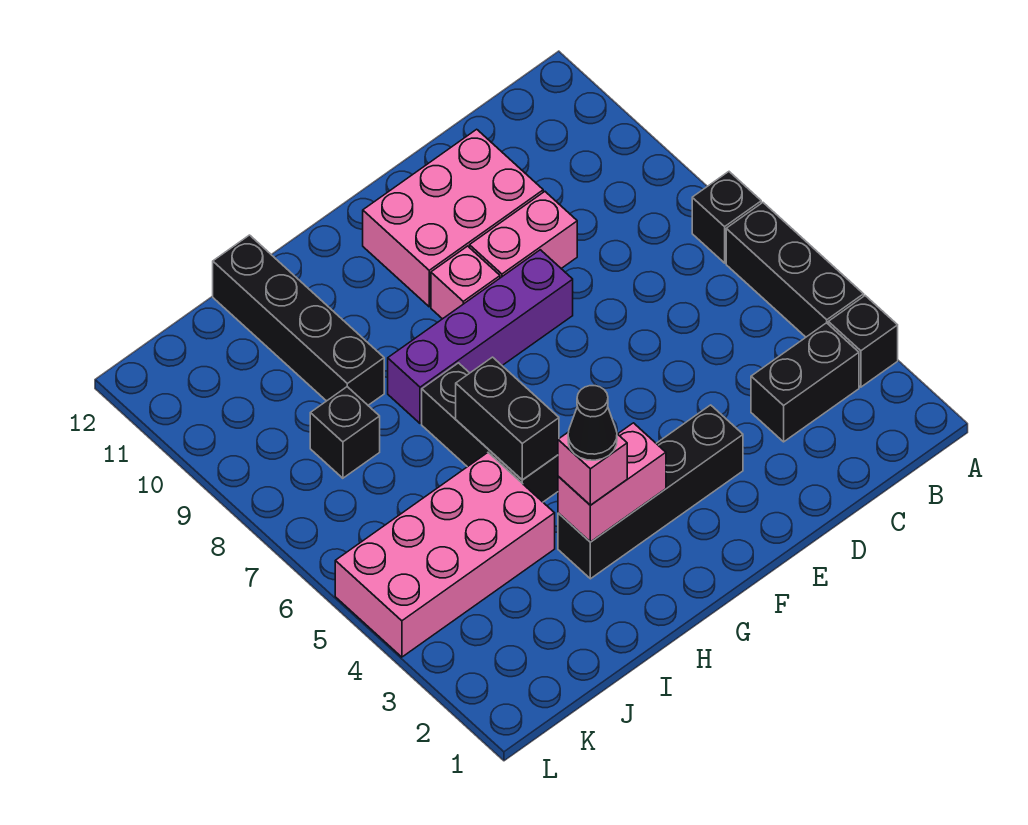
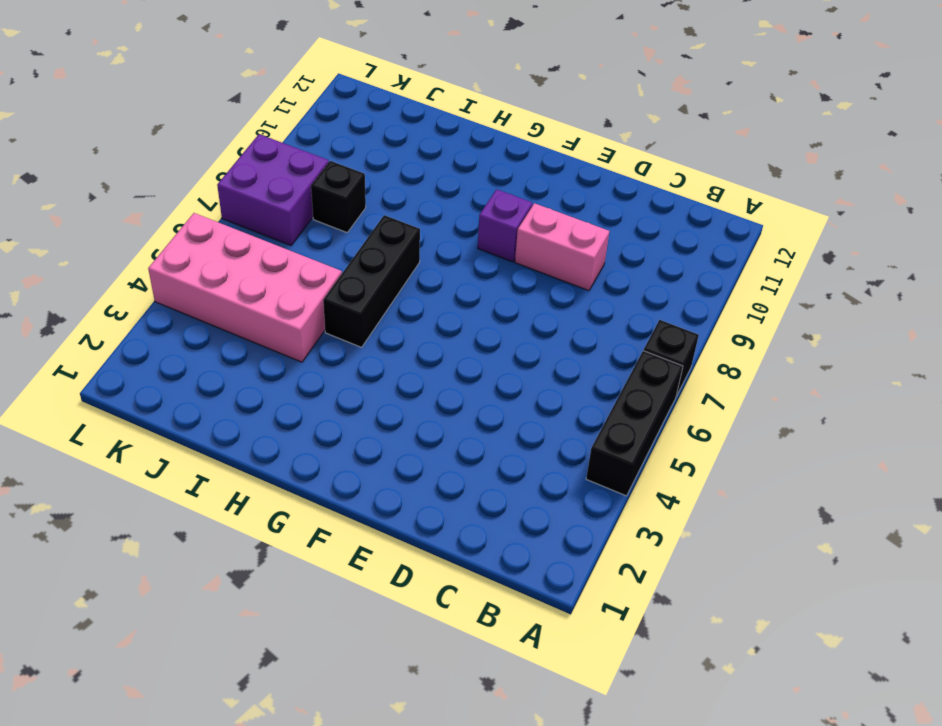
purple 1x1 brick [478,189,532,262] -> pink 1x1 brick [431,246,500,319]
purple 2x2 brick [217,134,329,246] -> none
none -> black 1x1 brick [828,296,898,387]
none -> black 1x2 brick [751,323,859,442]
none -> pink 2x3 brick [363,129,543,307]

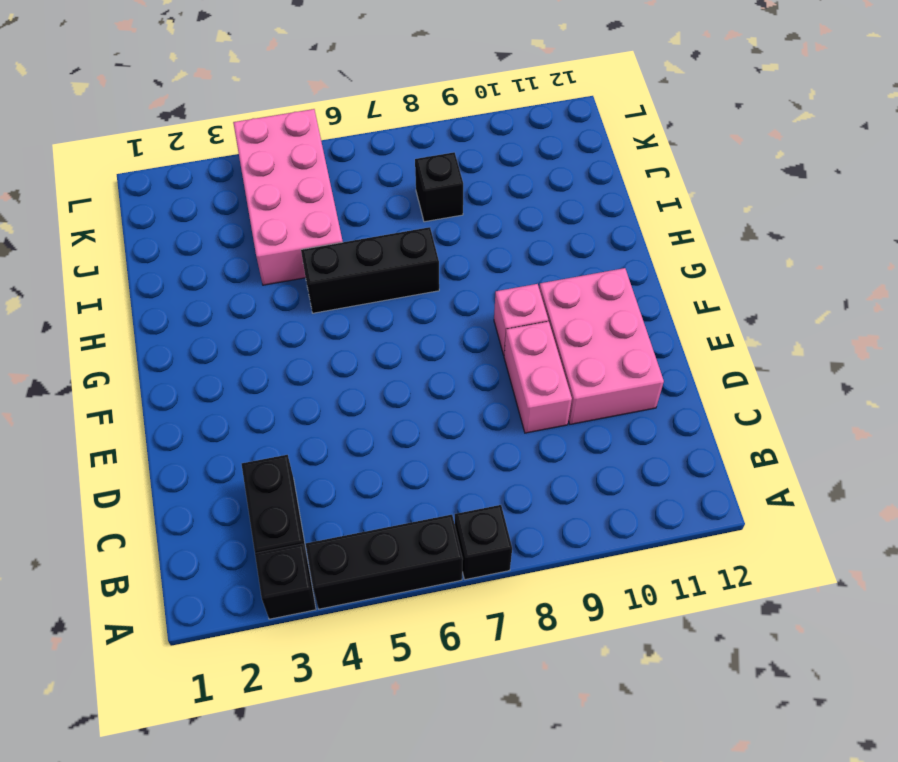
none -> black 1x4 brick [558,405,743,579]
none -> purple 1x4 brick [388,250,573,424]
none -> black 1x4 brick [213,235,384,405]

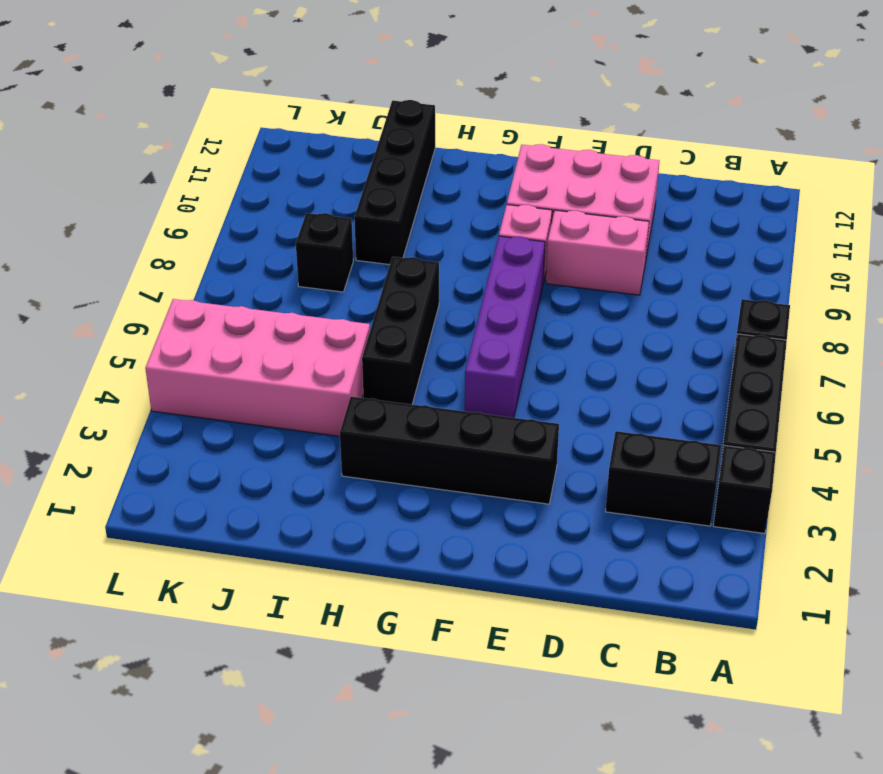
purple 1x4 brick [465,236,545,418] -> purple 1x4 brick turned to [388,250,573,424]
none -> pink 1x2 brick [558,423,666,542]
none -> black 1x2 brick [456,357,559,480]
none -> pink 1x1 brick [558,432,627,505]

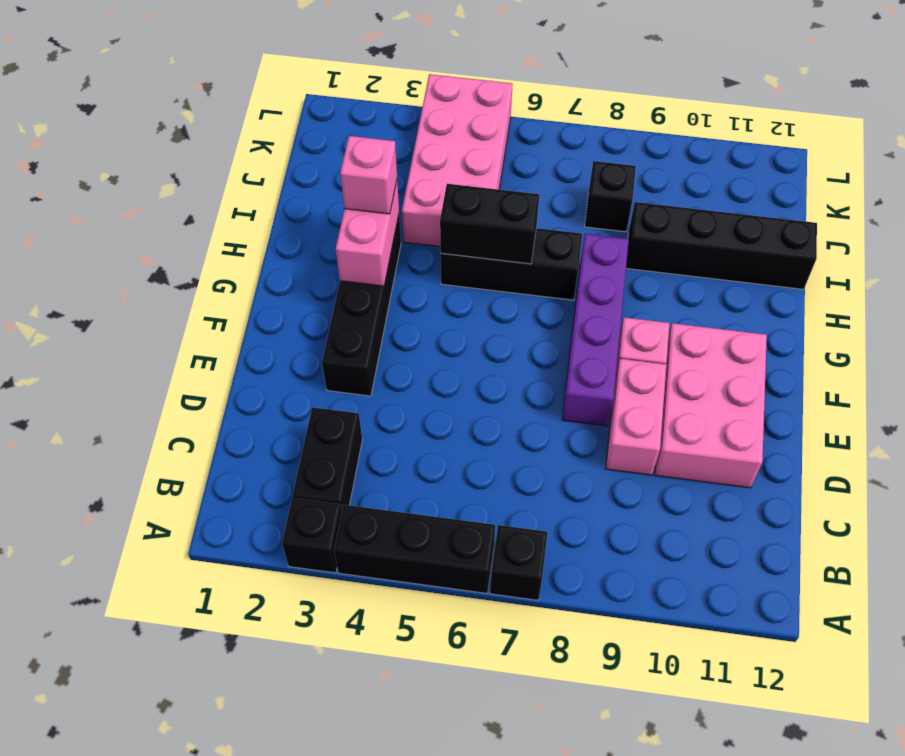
none -> black 1x1 cone [568,386,617,460]

